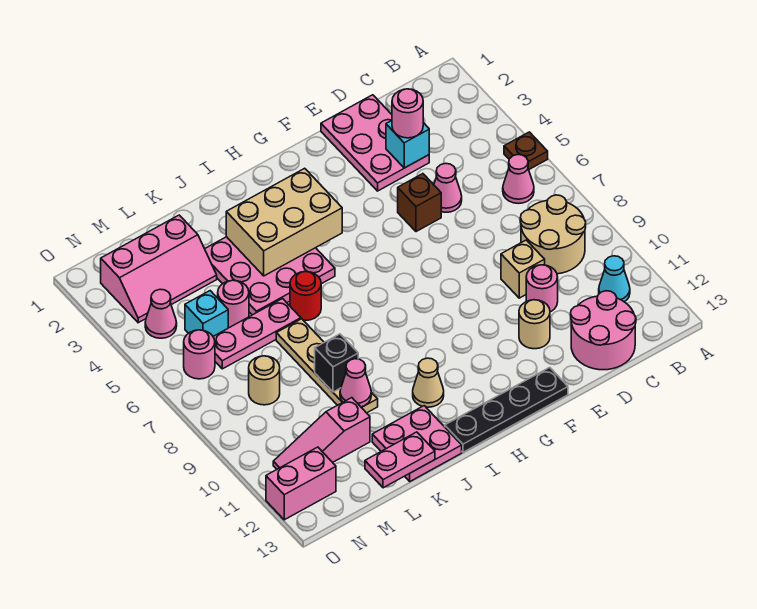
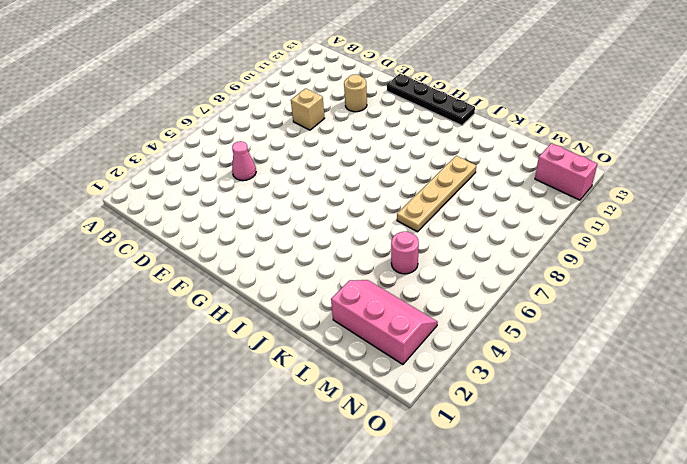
none -> brown 1x1 plate [504,132,548,169]
none -> pink 1x1 cone [503,155,534,204]
none -> tan 2x2 round brick [520,195,586,274]
none -> cyan 1x1 cone [599,256,630,302]

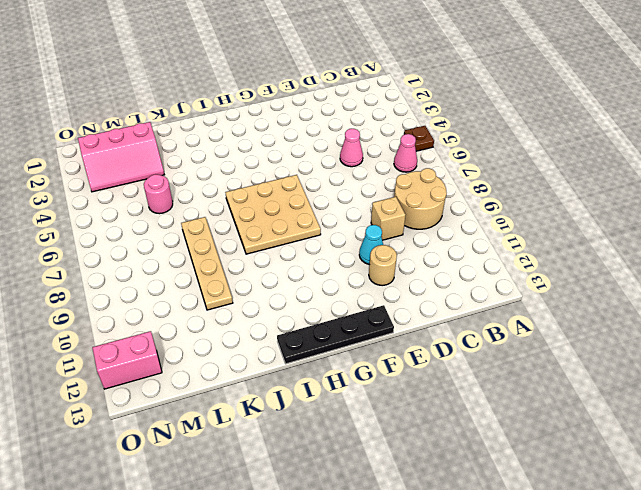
cyan 1x1 cone [359,225,383,265] -> cyan 1x1 cone moved to [599,256,630,302]
tan 3x3 plate [225,175,321,254] -> none
none -> pink 2x2 round brick [571,291,636,370]
none -> pink 2x3 plate [321,95,429,191]
none -> pink 1x1 round brick [526,265,558,312]
none -> brown 1x1 brick [398,174,441,232]

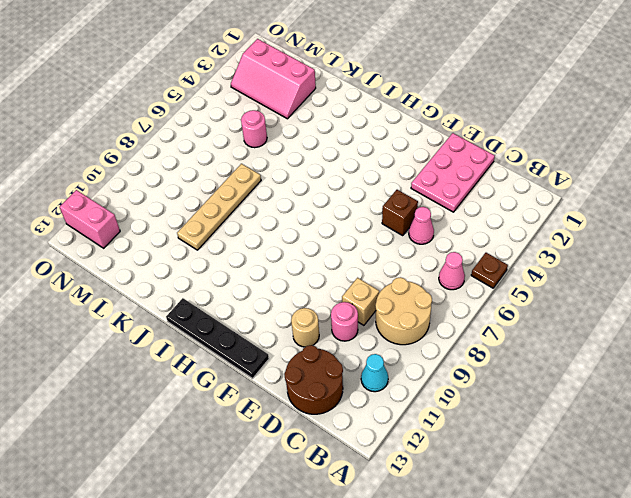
brown 2x2 round brick [284,345,343,414] -> pink 2x2 round brick [571,291,636,370]
none -> pink 3x3 plate [205,237,335,315]
none -> tan 1x1 cone [413,358,444,407]
none -> red 1x1 round brick [290,272,321,320]
none -> pink 2x2 plate [372,406,462,481]

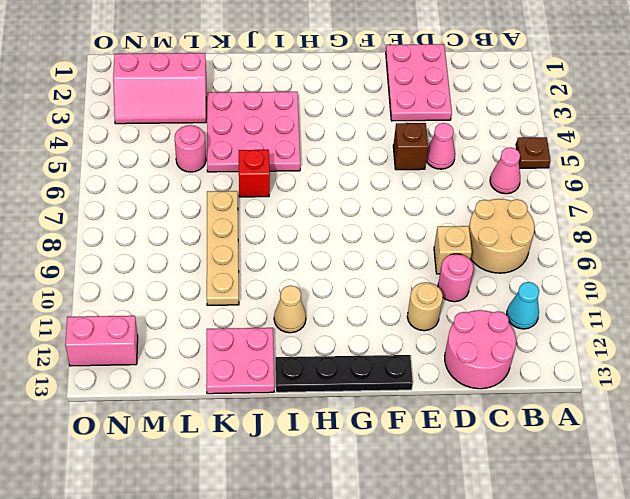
red 1x1 brick [239,150,270,197] -> red 1x1 round brick [290,272,321,320]
none -> pink 1x3 plate [213,299,301,369]
none -> pink 1x3 slope [273,398,370,469]
none -> cyan 1x1 brick [185,291,228,336]
none -> tan 1x1 round brick [249,356,280,405]

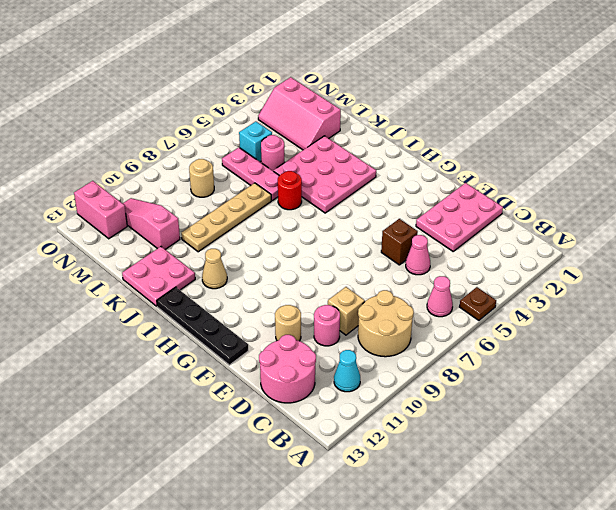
none -> pink 1x1 cone [145,289,177,338]
none -> pink 1x1 round brick [184,330,215,379]
none -> cyan 1x1 brick [386,121,429,168]
none -> tan 2x3 brick [226,168,342,276]

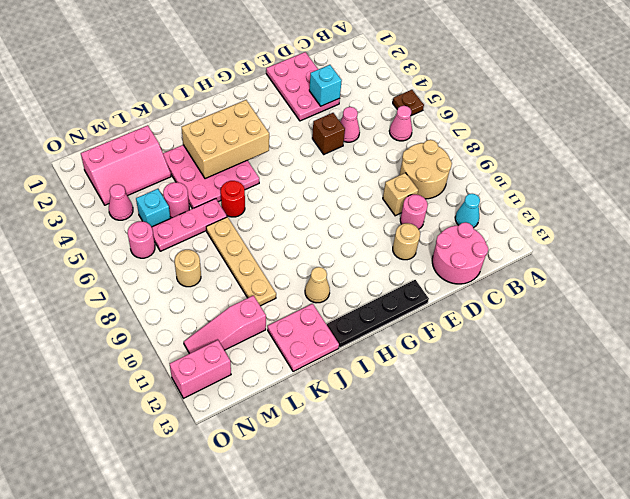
none -> black 1x1 brick [315,334,358,392]
none -> pink 1x1 cone [340,359,371,407]
none -> pink 1x2 plate [365,432,435,488]
none -> pink 1x1 round brick [392,89,423,138]

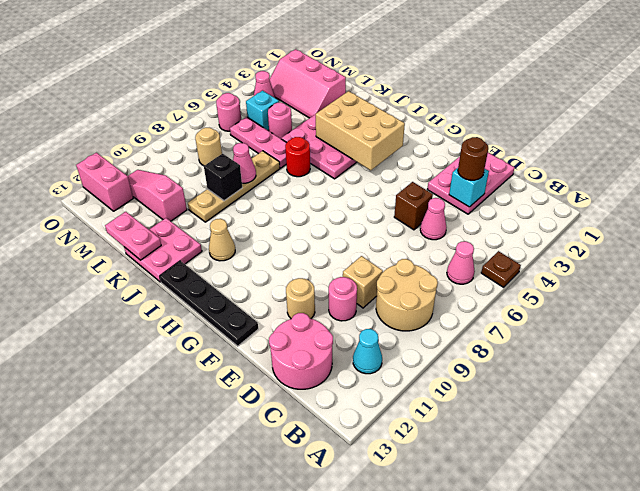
brown 1x1 round brick [458,137,488,180] -> pink 1x1 round brick [392,89,423,138]
pink 1x1 cone [233,143,256,183] -> pink 1x1 cone moved to [340,359,371,407]

